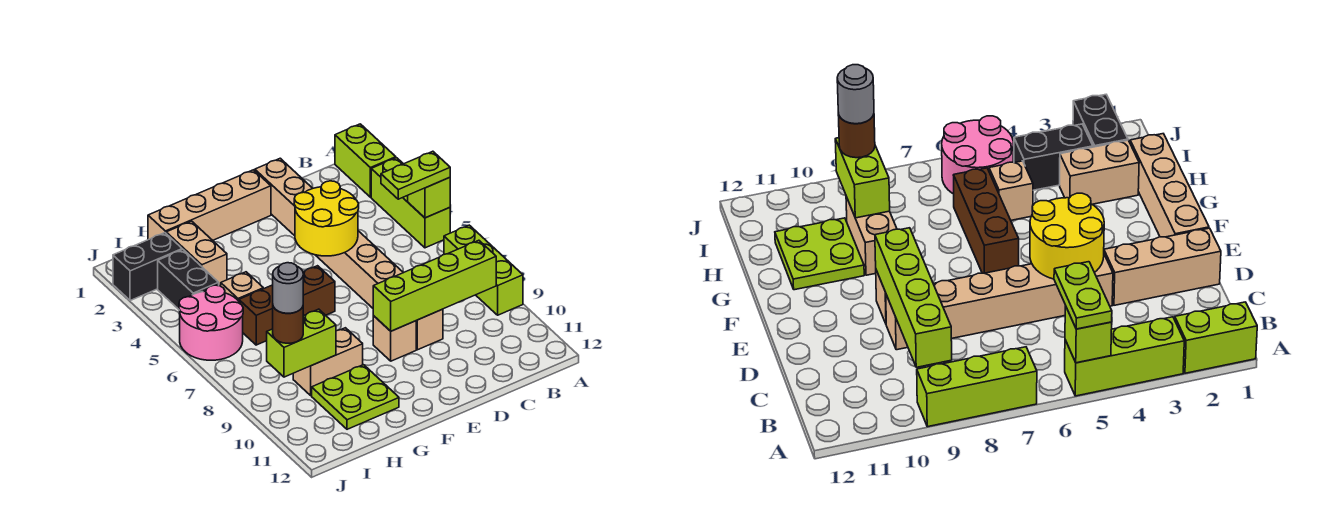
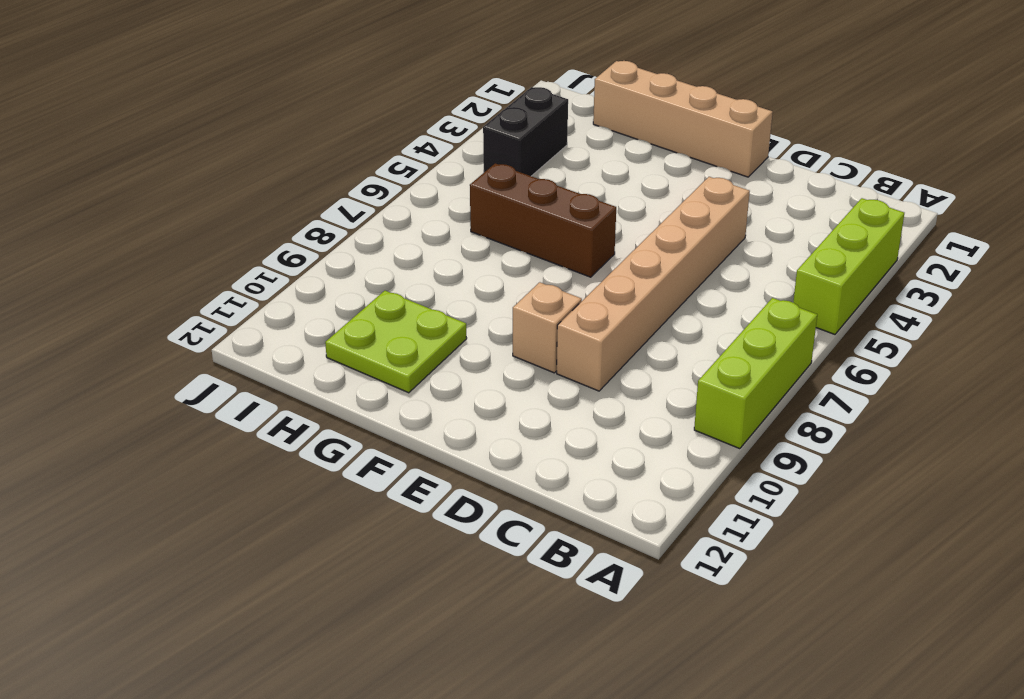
none -> lime 1x2 brick [335,124,396,197]
none -> tan 1x3 brick [255,158,313,236]
none -> tan 1x2 brick [293,328,363,396]

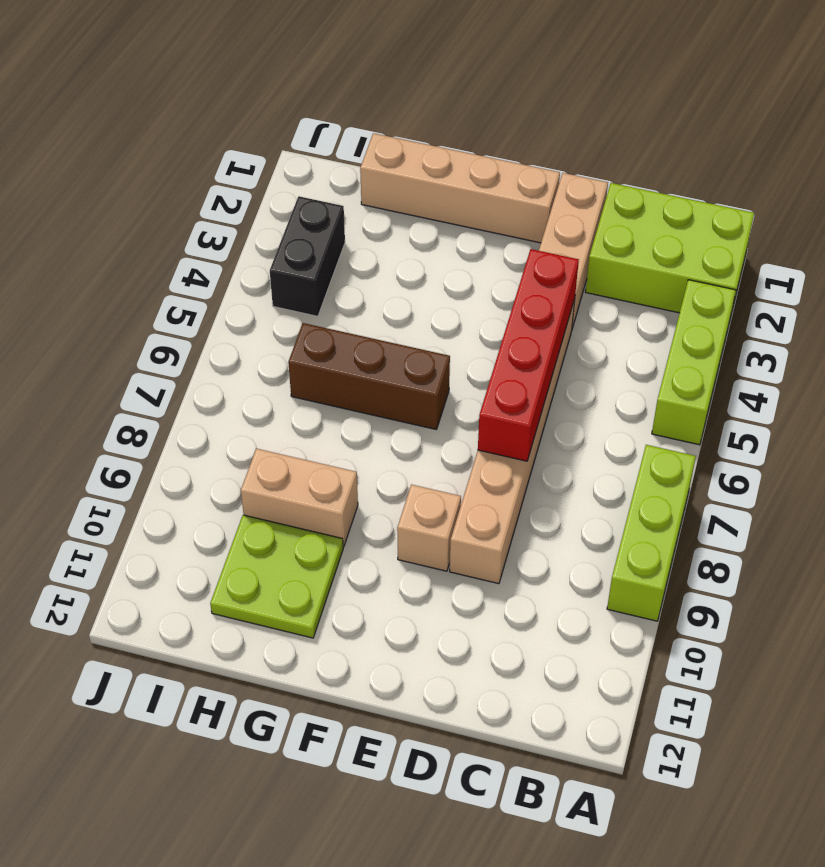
lime 2x3 brick [585,183,754,313] -> lime 1x2 brick [335,124,396,197]
red 1x4 brick [478,249,579,461] -> yellow 2x2 round brick [294,181,359,256]
none -> tan 1x2 brick [166,221,227,286]
none -> tan 1x1 brick [221,272,263,301]
none -> black 1x2 brick [113,233,182,301]

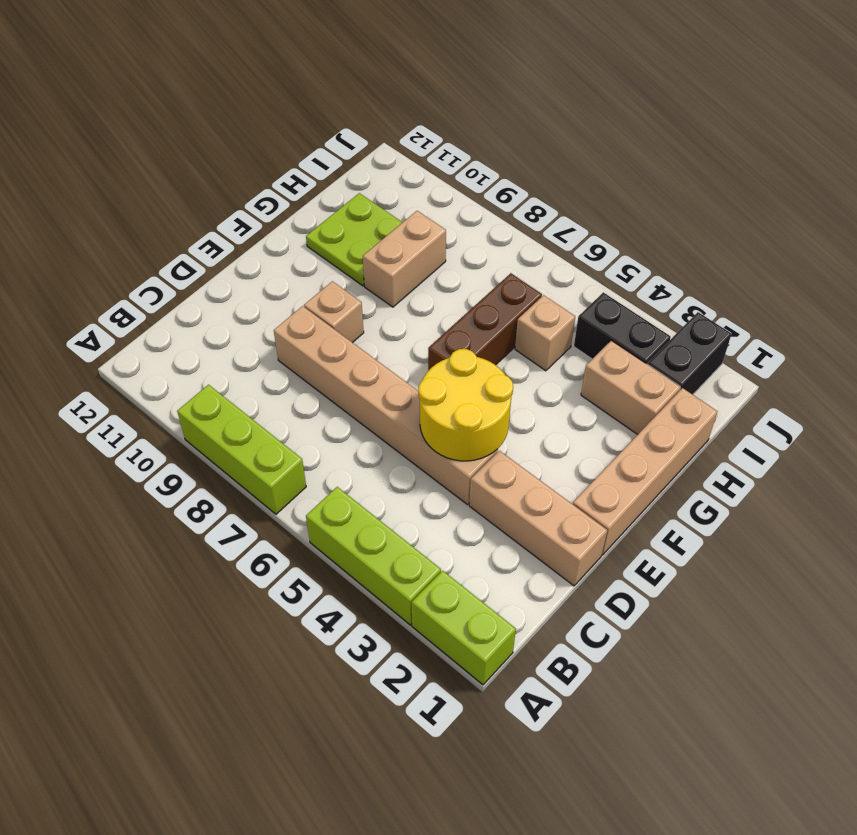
none -> pink 2x2 round brick [179,285,243,360]
none -> lime 1x1 brick [408,178,450,218]
none -> lime 1x4 brick [373,240,496,331]

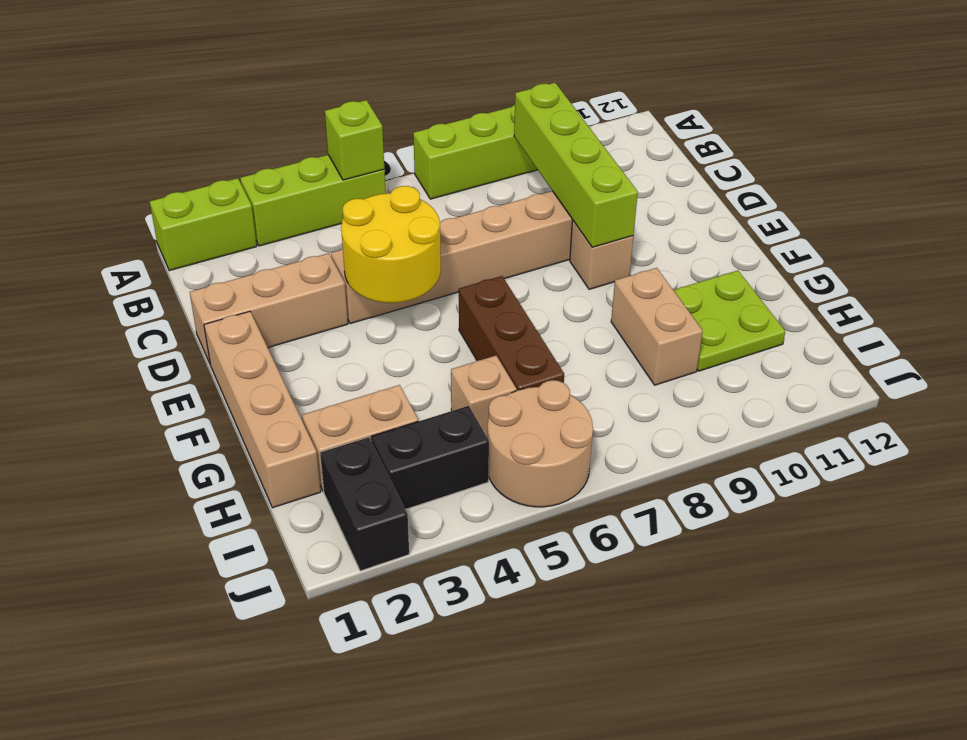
tan 2x2 round brick [488,380,593,507] -> pink 2x2 round brick [179,285,243,360]
none -> lime 1x2 brick [267,309,336,377]
none -> lime 1x2 plate [381,151,450,199]
none -> brown 1x1 round brick [273,307,303,343]

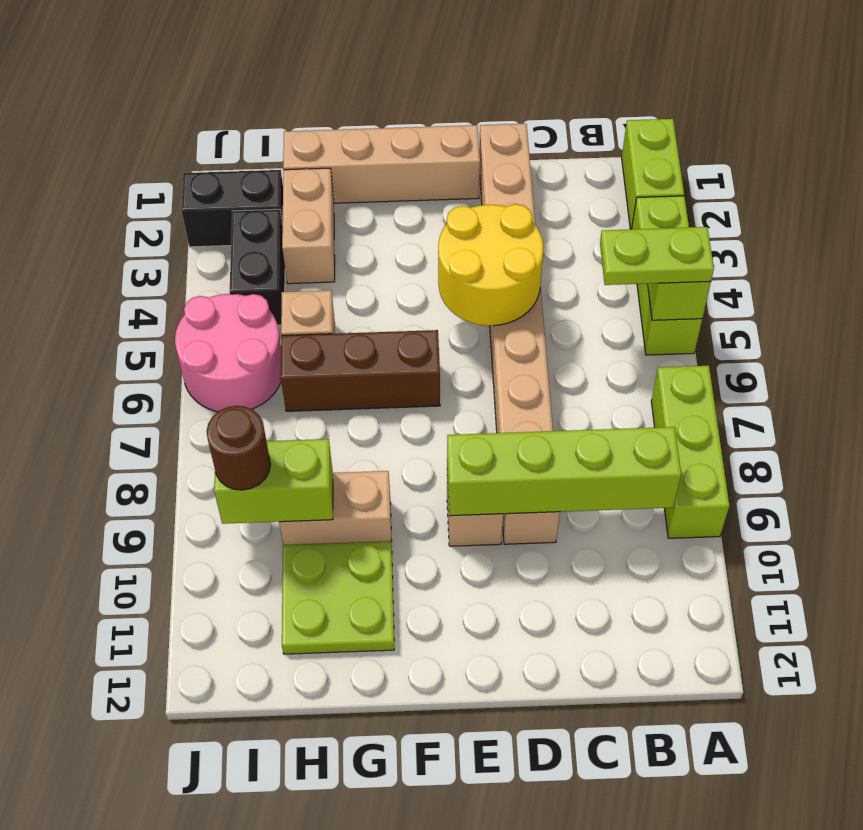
none -> grey 1x1 round brick [273,263,303,313]

